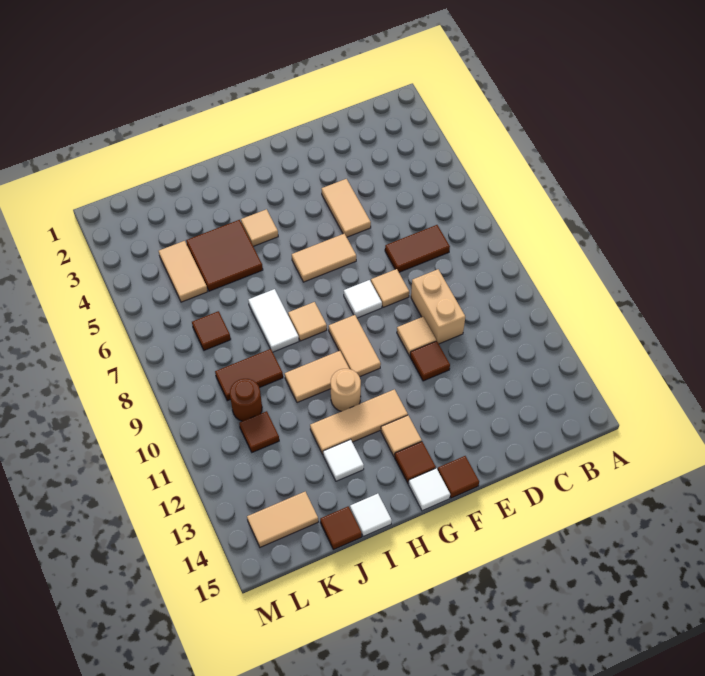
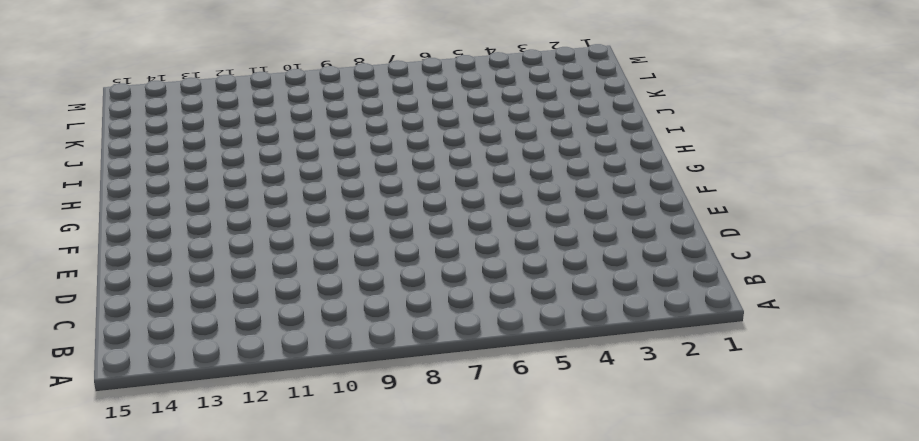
none -> brown 1x2 tile [385,225,450,272]
none -> tan 1x2 brick [411,269,465,344]
none -> tan 1x2 tile [322,179,371,237]

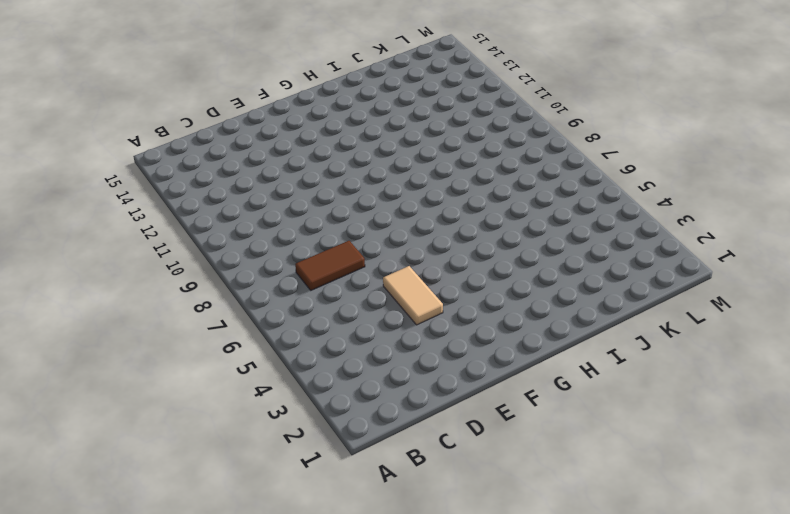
none -> tan 1x2 brick [411,269,465,344]
none -> tan 1x1 tile [371,269,409,307]
none -> tan 1x1 tile [397,317,436,356]

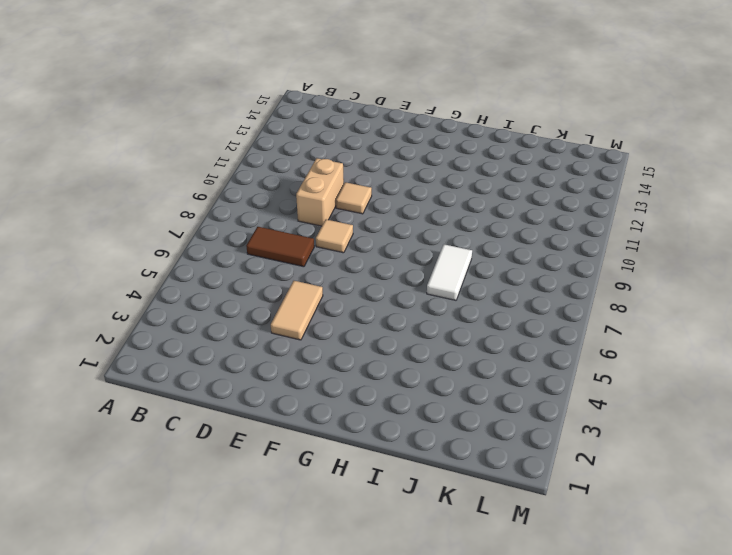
none -> brown 1x1 tile [410,341,450,381]
none -> tan 1x2 tile [292,234,356,282]
none -> white 1x1 tile [344,280,382,318]

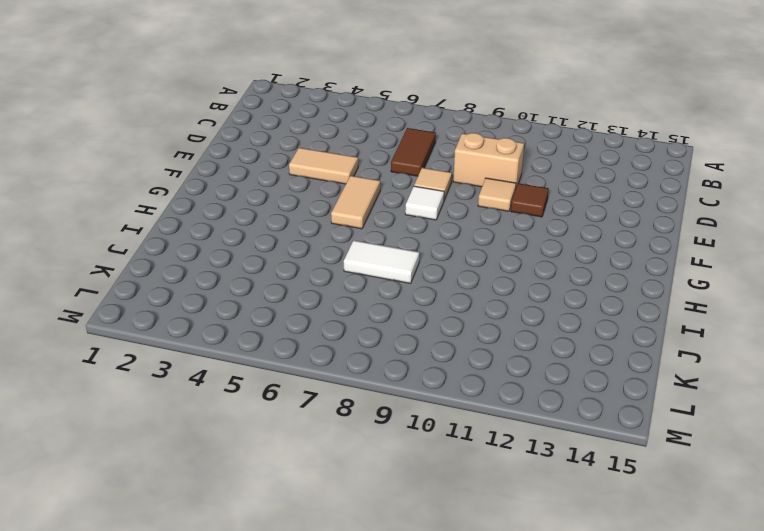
none -> brown 1x1 tile [438,456,479,498]
none -> tan 1x2 tile [329,315,381,377]
none -> tan 1x3 tile [310,389,408,454]

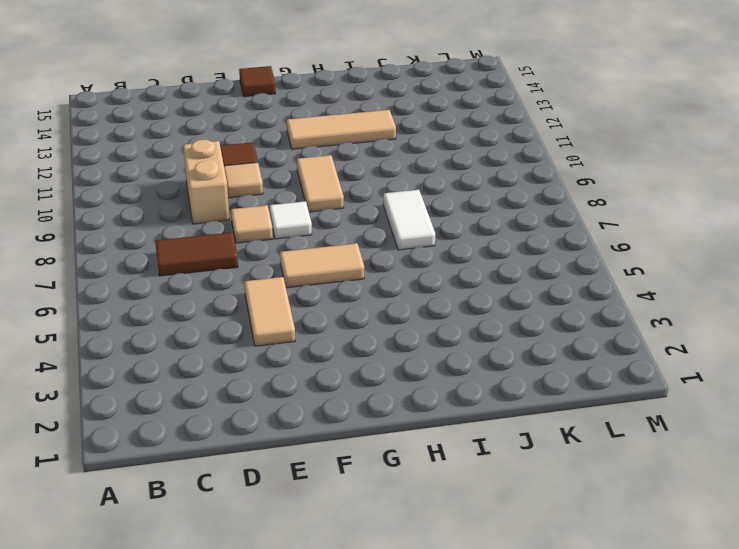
none -> tan 1x1 tile [381,415,422,457]
none -> brown 1x1 tile [395,442,436,483]
none -> white 1x1 tile [409,468,450,511]

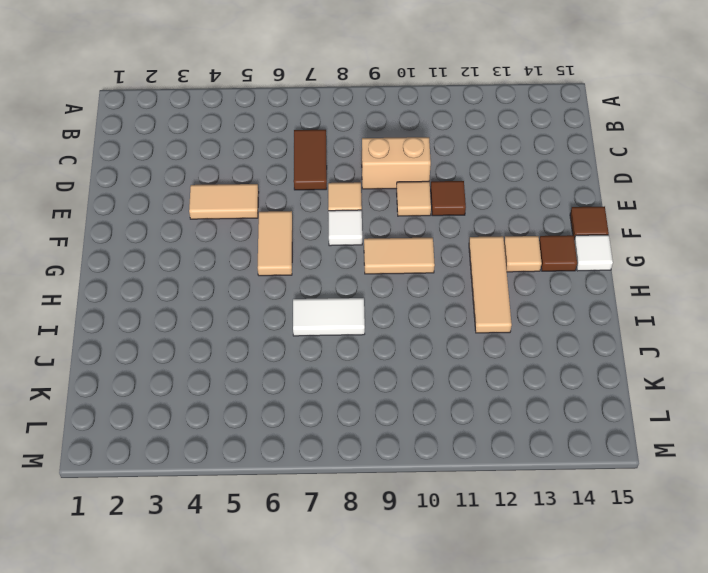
none -> tan 1x1 tile [241,209,278,246]
none -> tan 1x1 tile [288,302,327,341]
none -> tan 1x2 tile [285,351,349,403]

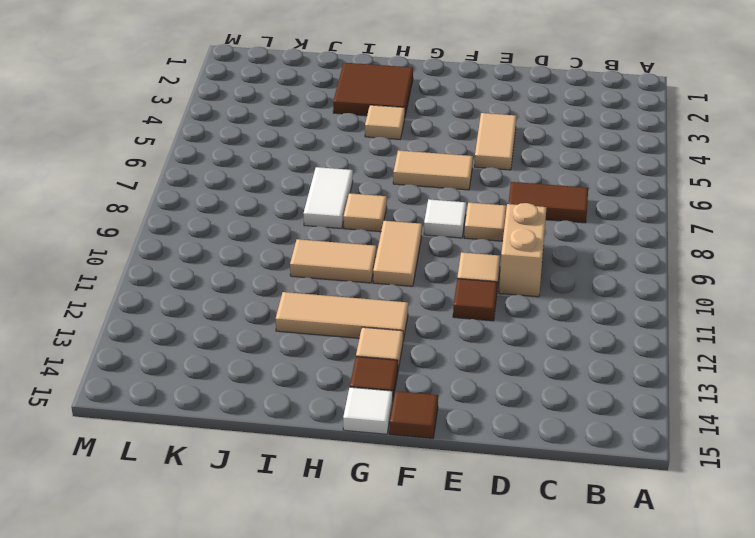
brown 2x2 tile [333,63,413,116] -> brown 2x2 tile moved to [186,220,263,291]
none -> tan 1x1 round brick [331,369,361,411]
none -> white 1x1 tile [323,439,364,481]
none -> white 1x1 tile [350,494,392,537]

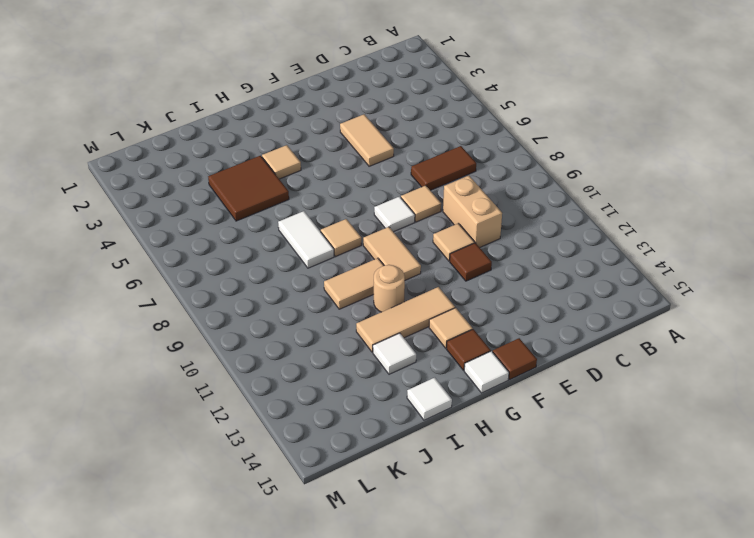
none -> tan 1x2 tile [292,234,356,282]
none -> brown 1x2 tile [215,349,283,401]
none -> brown 1x1 tile [320,506,362,550]

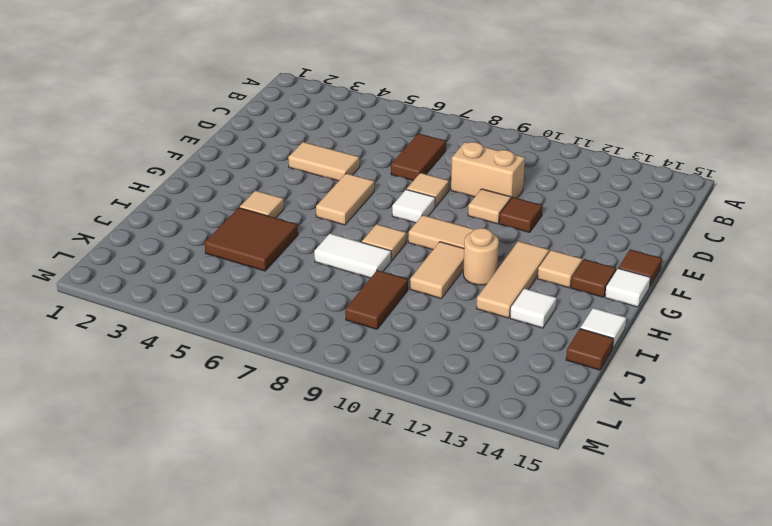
none -> tan 1x2 tile [159,241,208,302]
none -> brown 1x1 tile [192,311,231,350]
none -> brown 1x1 round brick [230,379,262,421]

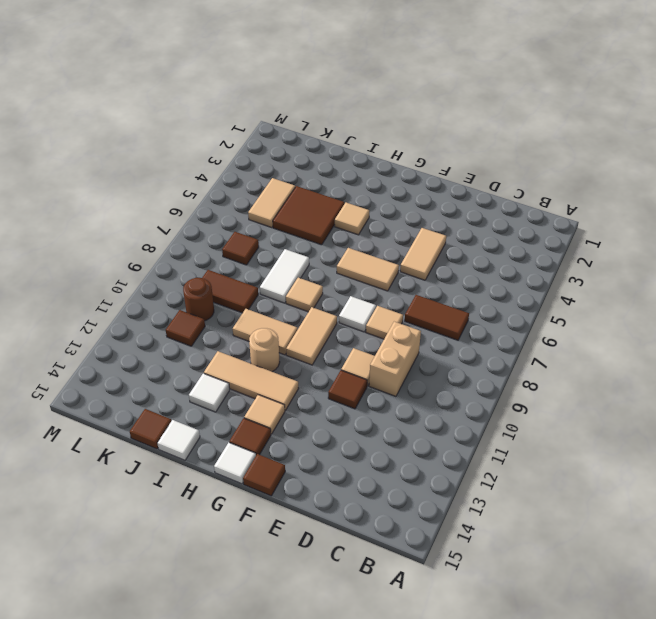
none -> tan 1x2 tile [247,492,318,547]

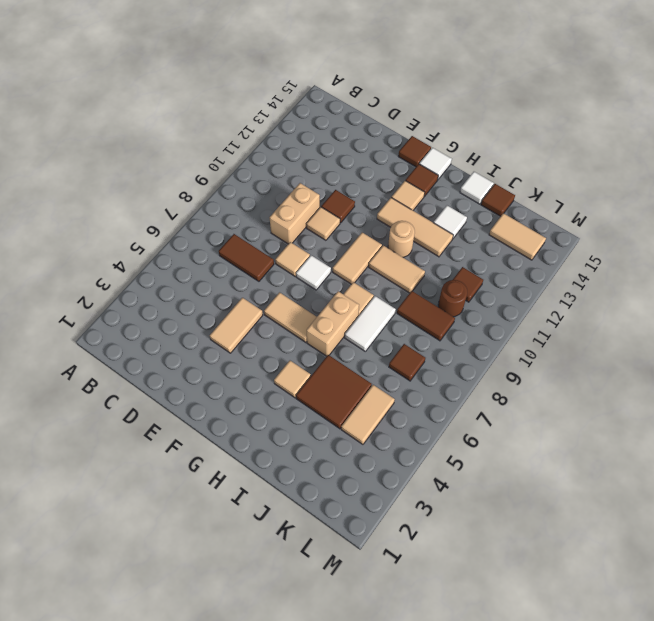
tan 1x2 brick [307,291,359,356] -> none

